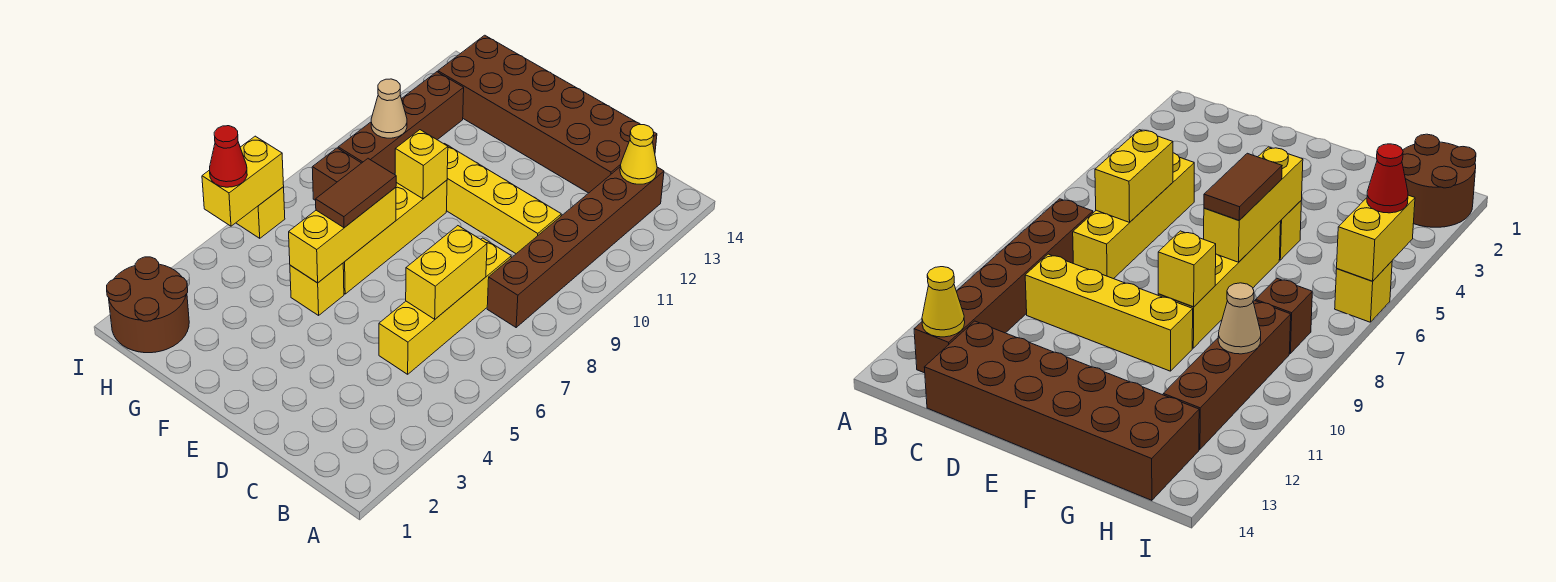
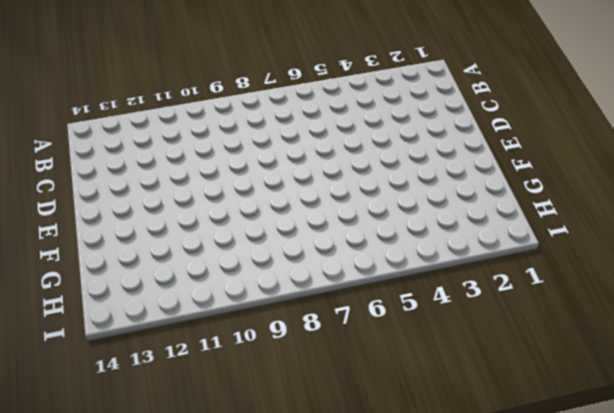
none -> brown 1x6 brick [487,167,664,327]
none -> yellow 1x4 brick [379,238,511,374]
none -> yellow 1x4 brick [445,144,561,254]

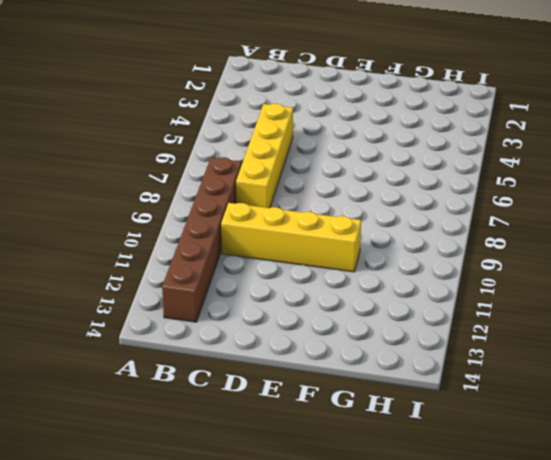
none -> brown 2x6 brick [438,35,657,193]
none -> yellow 1x1 brick [290,263,344,315]
none -> yellow 1x4 brick [343,180,447,294]

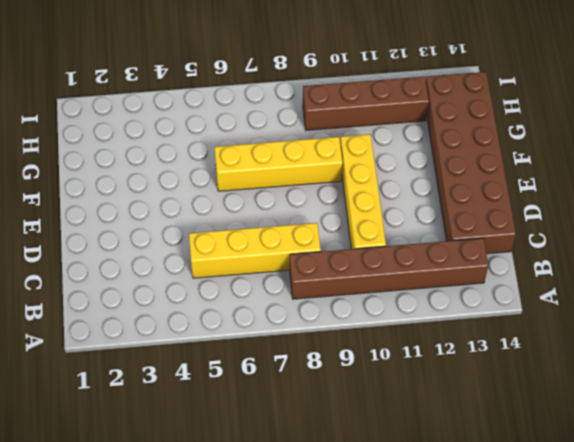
none -> yellow 1x1 brick [290,263,344,315]
none -> brown 2x2 round brick [107,257,189,353]
none -> brown 1x1 brick [312,148,361,200]

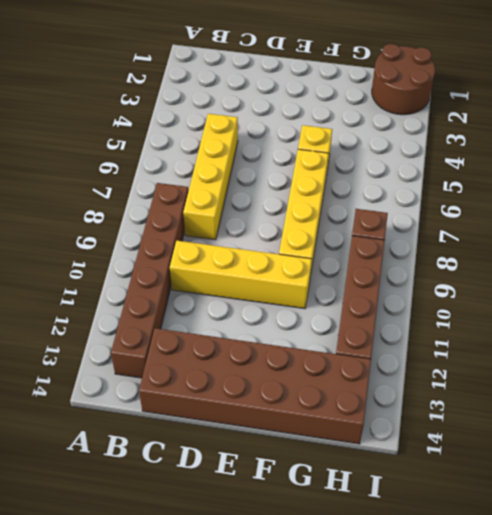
none -> yellow 1x1 brick [236,187,285,238]
none -> yellow 1x1 cone [620,125,657,184]
none -> yellow 1x2 brick [406,226,487,319]

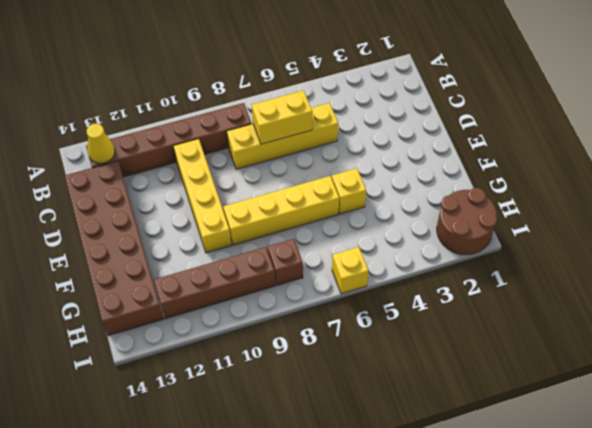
none -> yellow 1x3 brick [289,187,396,283]
none -> yellow 1x1 brick [395,130,448,199]
none -> tan 1x1 cone [371,79,407,138]

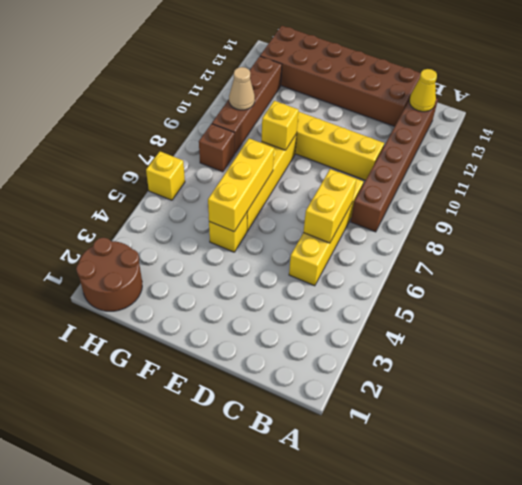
none -> yellow 1x2 brick [202,136,284,226]
none -> brown 1x2 tile [316,159,396,228]
none -> red 1x1 cone [210,126,247,187]

